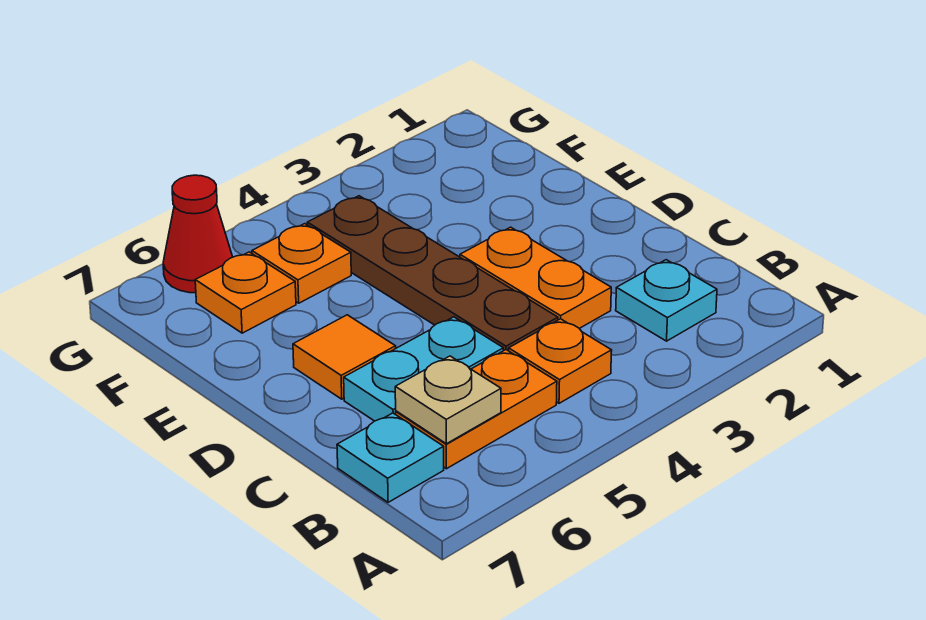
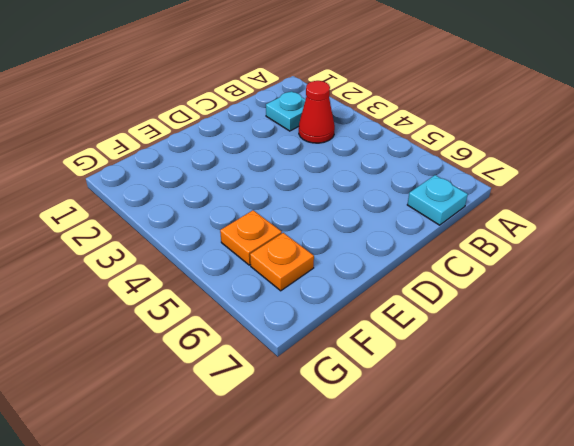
red 1x1 cone [299,81,335,143] -> red 1x1 cone moved to [163,175,232,293]
none -> orange 1x1 plate [509,319,612,403]
none -> orange 1x2 plate [396,350,557,469]
none -> orange 1x2 plate [460,227,611,328]

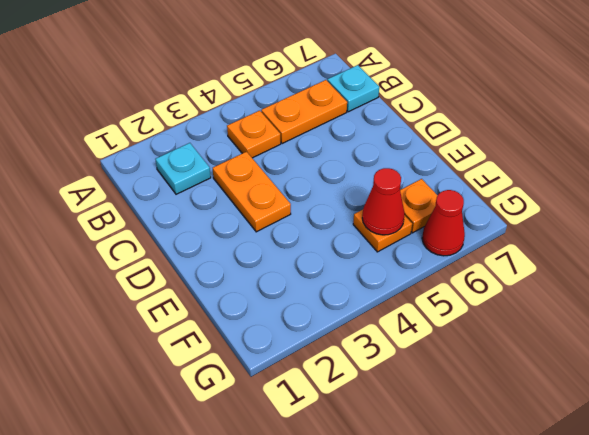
red 1x1 cone [362,168,405,235] -> none
none -> brown 1x4 plate [307,196,558,351]
none -> cyan 1x2 plate [344,317,503,421]
none -> orange 1x1 tile [293,315,396,399]

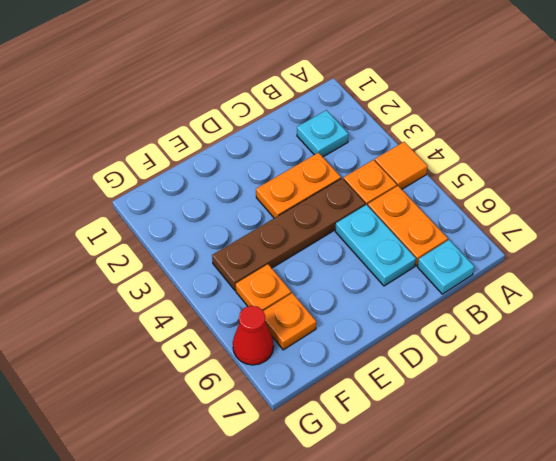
orange 1x1 tile [375,142,428,189] -> orange 1x1 tile moved to [293,315,396,399]
none -> tan 1x1 plate [395,356,501,444]

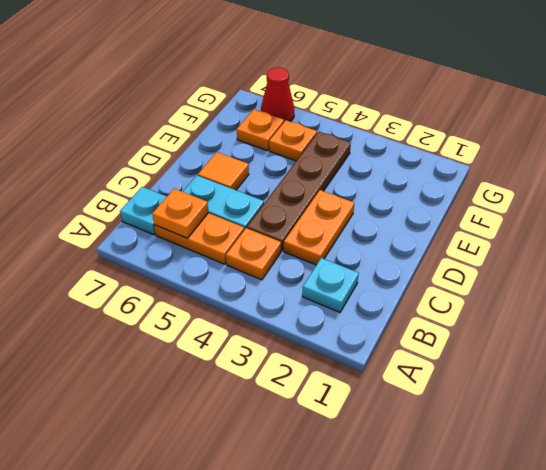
orange 1x1 plate [152,189,208,238] -> tan 1x1 plate [395,356,501,444]

